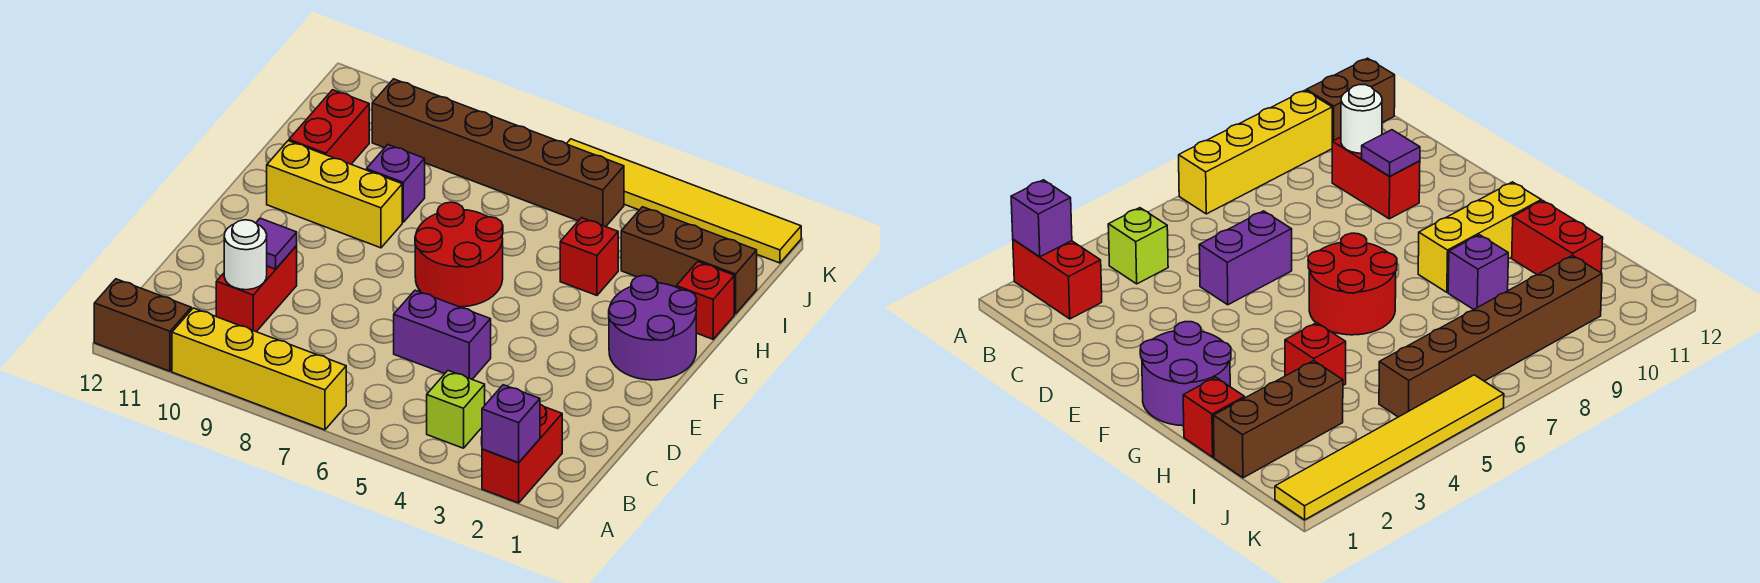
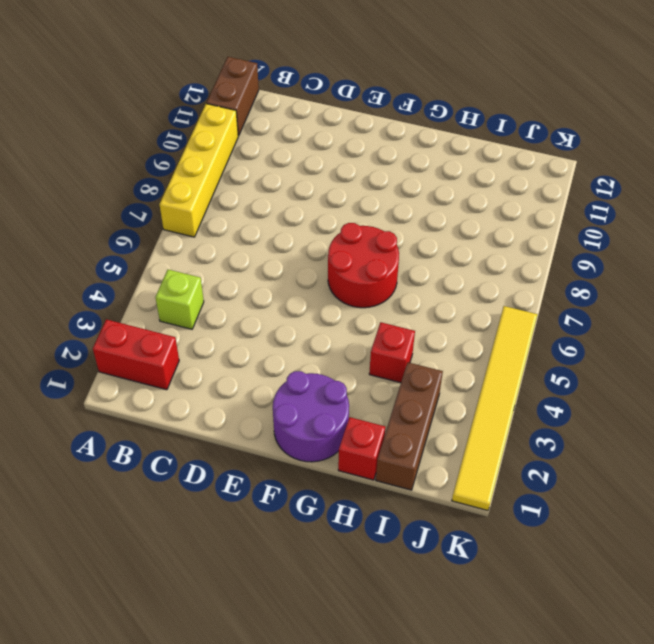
none -> red 1x2 brick [216,246,297,332]
none -> purple 1x2 brick [394,290,491,379]
none -> yellow 1x3 brick [267,141,402,248]

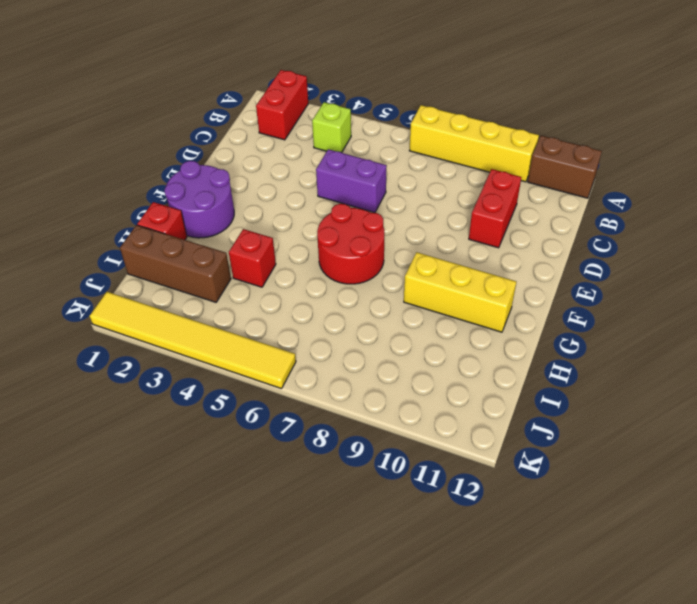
none -> purple 1x1 brick [367,145,425,222]
none -> red 1x2 brick [289,90,369,164]
none -> brown 1x6 brick [372,79,624,227]

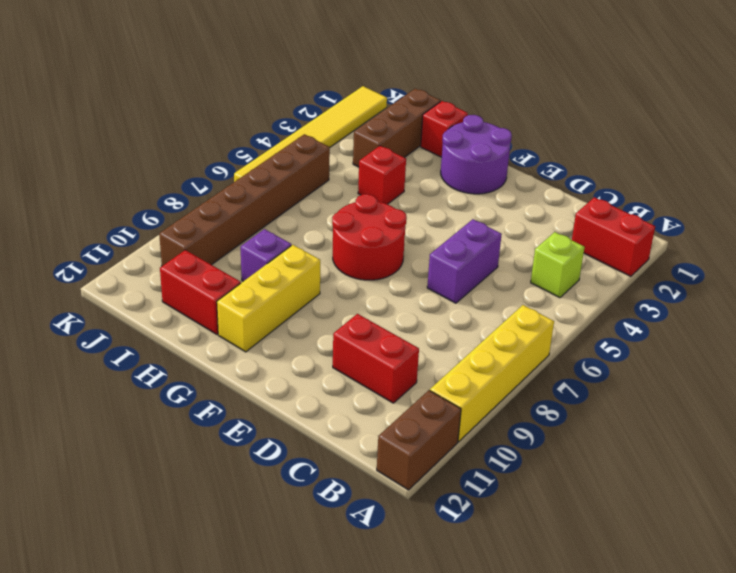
none -> purple 1x1 brick [482,385,540,463]
none -> white 1x1 round brick [224,220,267,290]
none -> purple 1x1 tile [256,218,297,269]

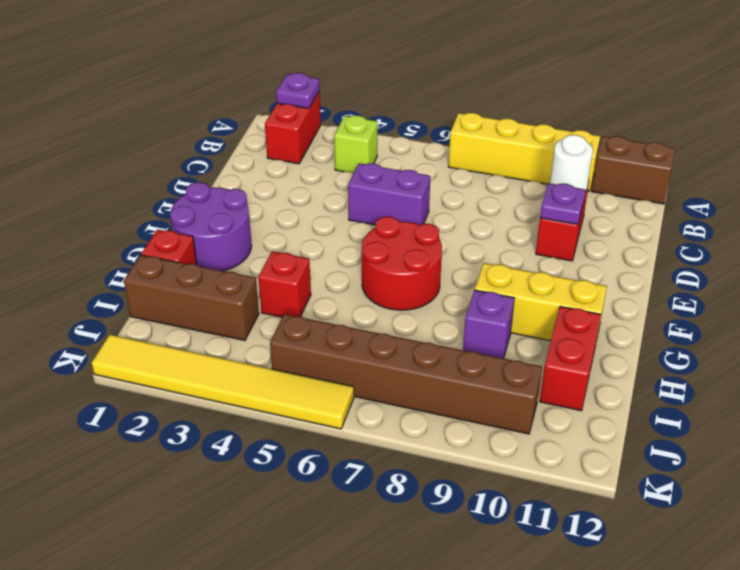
purple 1x1 plate [276,73,320,108] -> purple 1x1 brick [482,385,540,463]
purple 1x1 plate [540,183,585,225] -> purple 1x1 tile [256,218,297,269]

